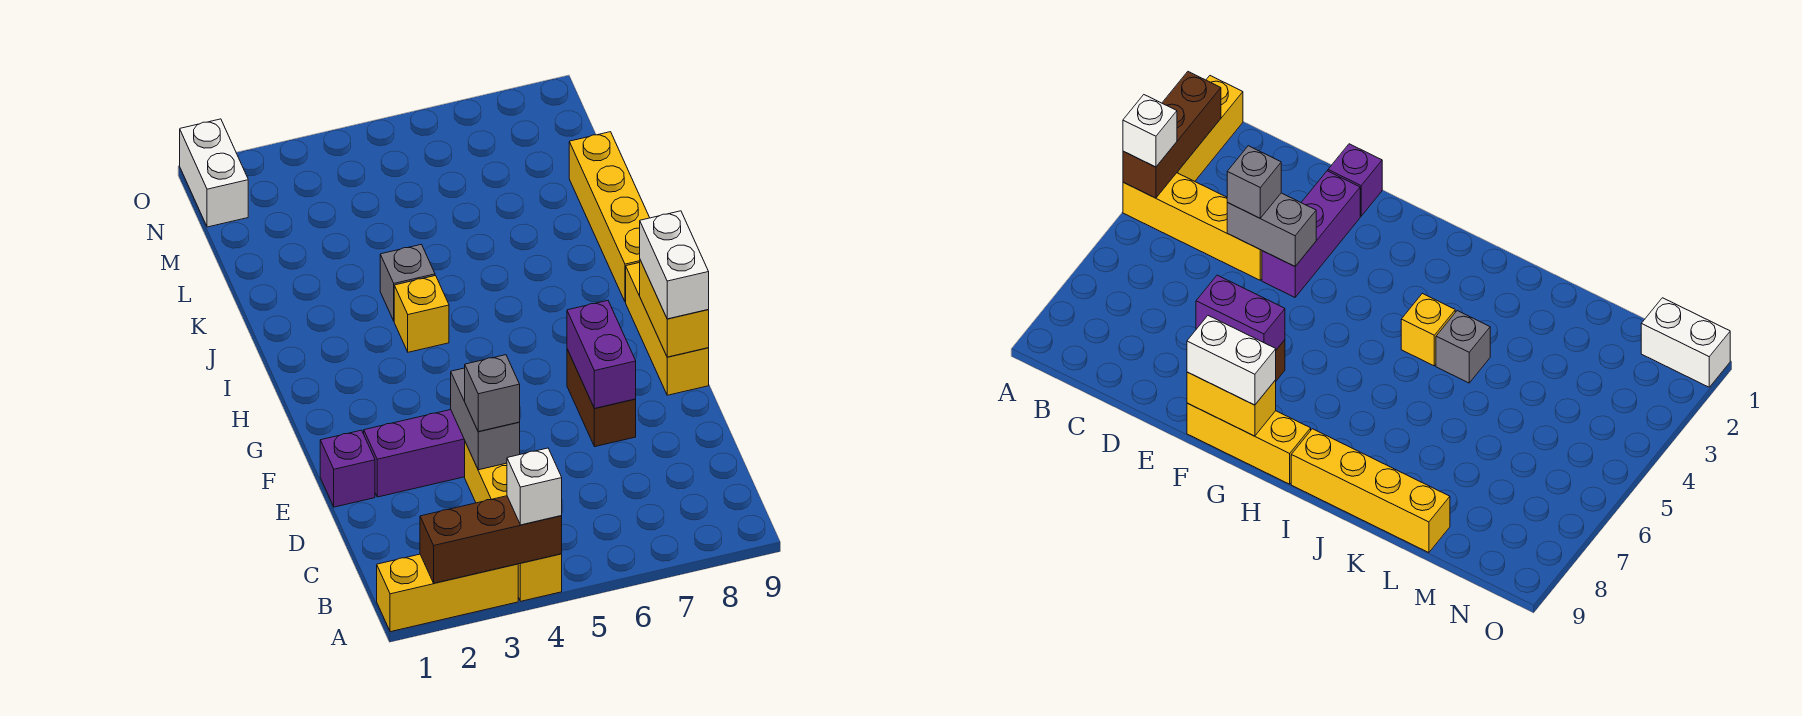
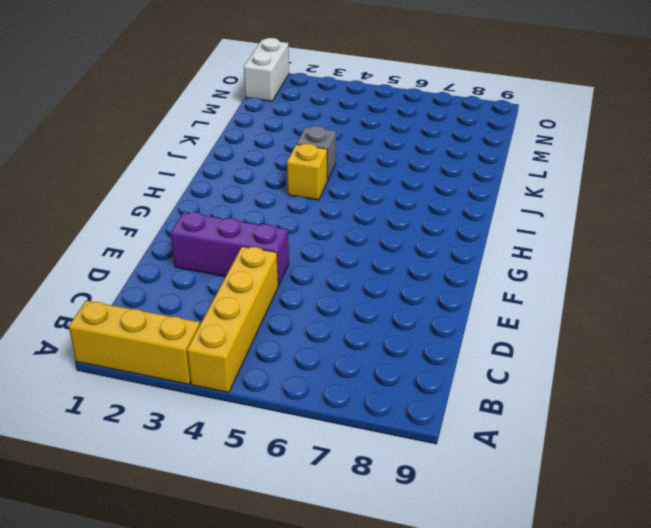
none -> purple 1x1 brick [320,430,375,507]
none -> brown 1x2 brick [567,349,636,447]
none -> yellow 1x3 brick [626,263,709,395]

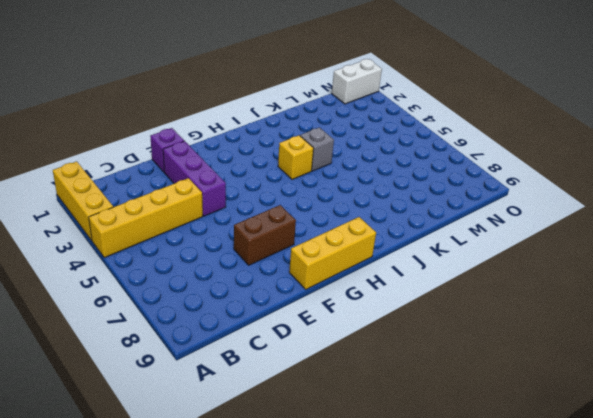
none -> yellow 1x4 brick [569,132,650,302]
none -> brown 1x3 brick [420,496,562,583]
none -> grey 1x2 brick [451,368,520,470]

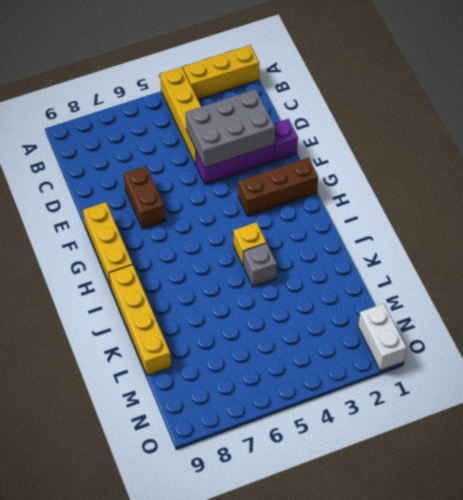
grey 2x3 brick [185,89,275,168] -> grey 1x2 brick [451,368,520,470]
brown 1x3 brick [238,157,318,216] -> brown 1x3 brick moved to [420,496,562,583]
none -> purple 1x2 brick [567,301,636,409]
none -> yellow 1x2 brick [640,260,709,357]
none -> white 1x1 brick [507,448,562,525]

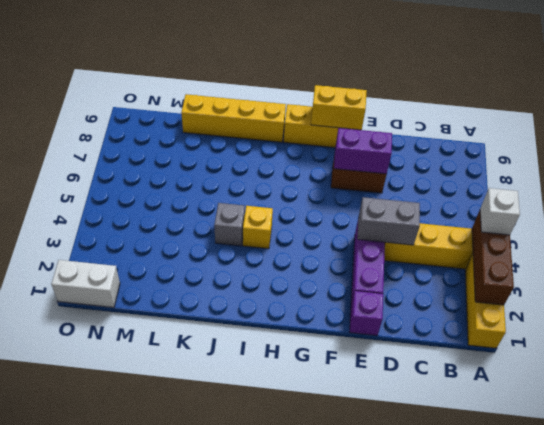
none -> grey 1x1 brick [465,355,520,432]
none -> white 1x2 brick [640,211,709,319]

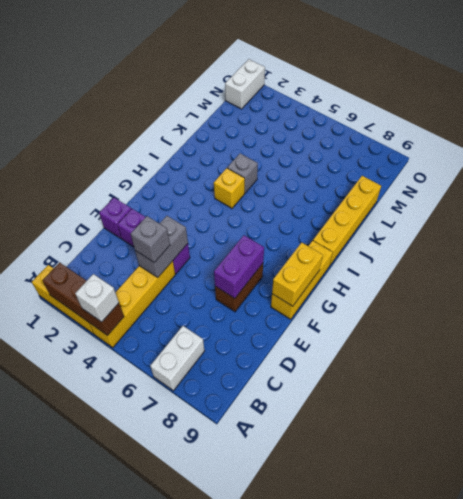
white 1x2 brick [150,326,204,391] -> white 1x2 brick moved to [640,211,709,319]

